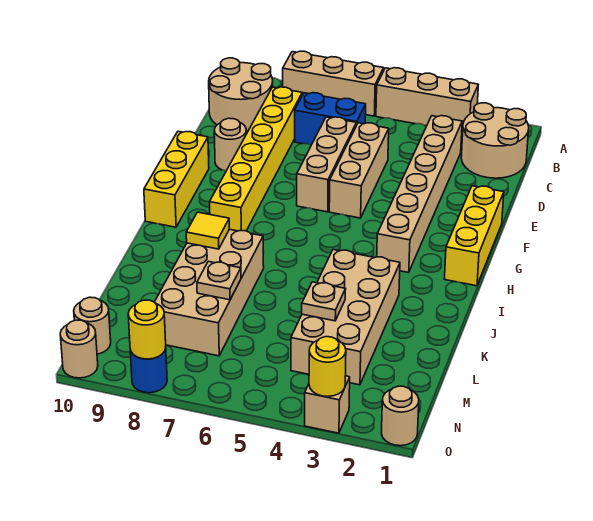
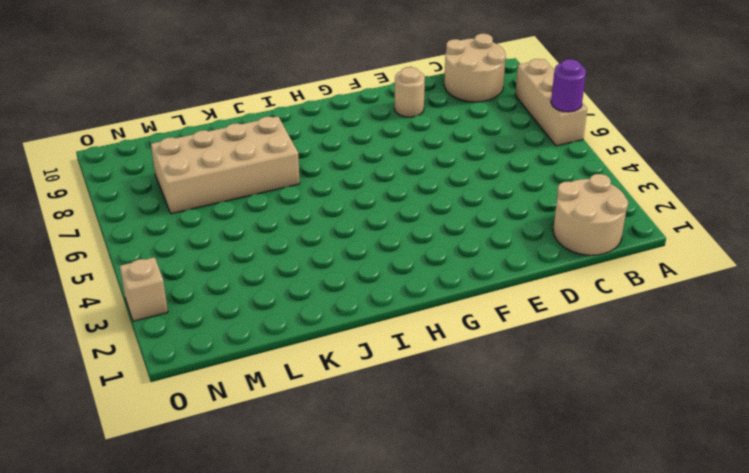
purple 1x1 round brick [551,59,586,112] -> none
none -> tan 1x3 brick [376,68,478,132]
none -> tan 1x6 brick [377,116,462,272]
none -> blue 1x2 brick [295,93,366,145]

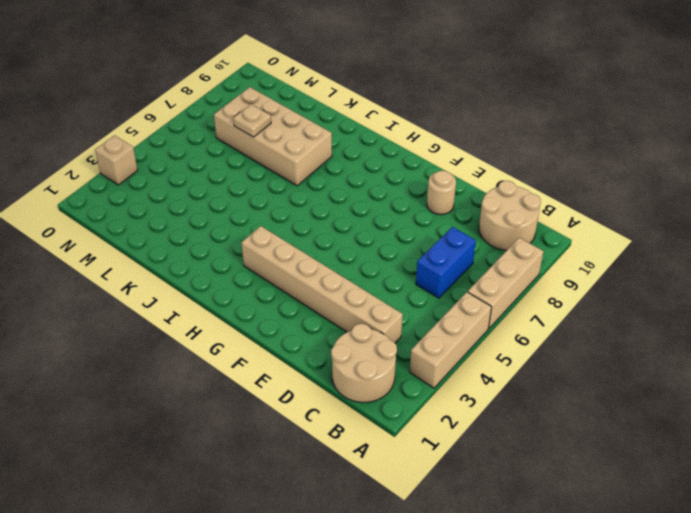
none -> yellow 1x6 brick [210,87,302,231]
none -> tan 1x3 brick [329,123,389,218]
none -> tan 1x3 brick [297,117,356,212]

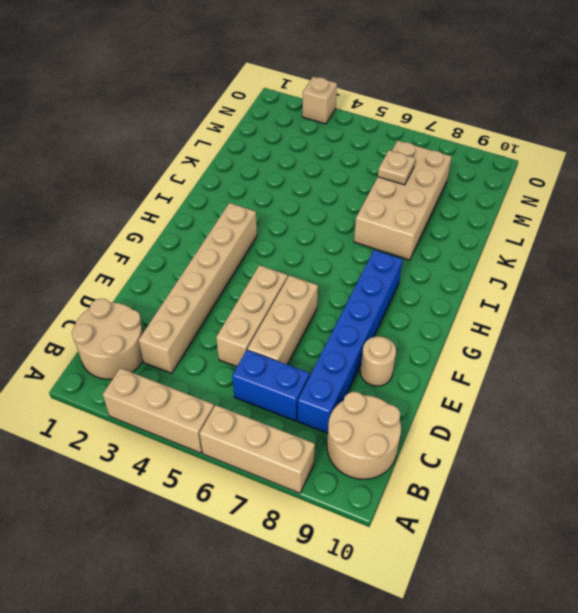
blue 1x6 brick [297,250,403,433] -> yellow 1x6 brick [210,87,302,231]
none -> yellow 1x3 brick [445,186,504,286]
none -> yellow 1x3 brick [144,131,209,227]
none -> tan 2x4 brick [291,250,400,385]

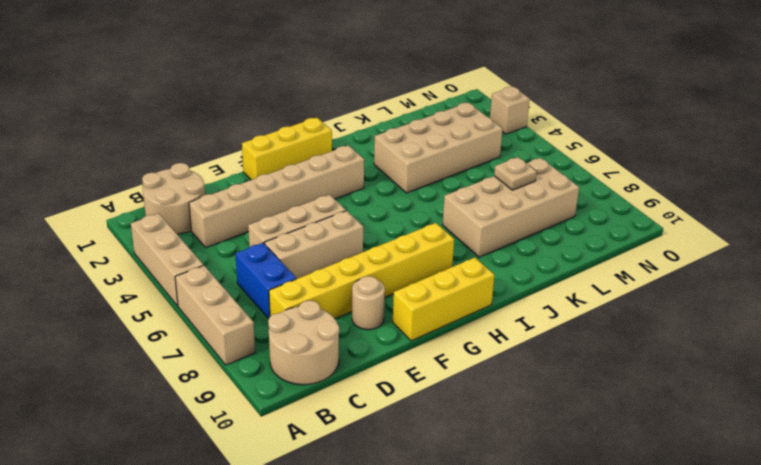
none -> tan 1x1 round brick [74,297,111,354]
none -> tan 1x1 round brick [382,386,419,446]
none -> blue 1x1 round brick [130,348,167,393]

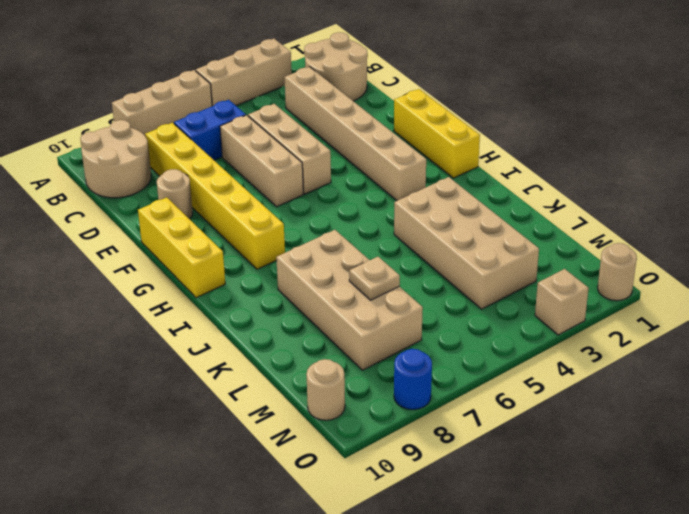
none -> tan 1x1 round brick [60,320,98,378]
none -> yellow 1x1 tile [186,212,229,249]
none -> tan 1x1 plate [302,282,346,321]

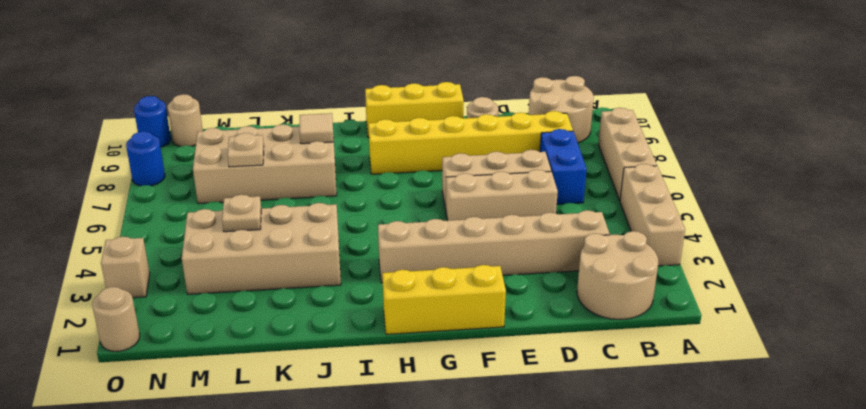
tan 1x1 tile [300,113,334,144] -> yellow 1x1 tile [186,212,229,249]
blue 1x1 round brick [134,96,171,147] -> tan 1x1 round brick [60,320,98,378]
none -> yellow 1x1 round brick [309,337,346,397]
none -> yellow 1x1 round brick [128,300,166,359]

